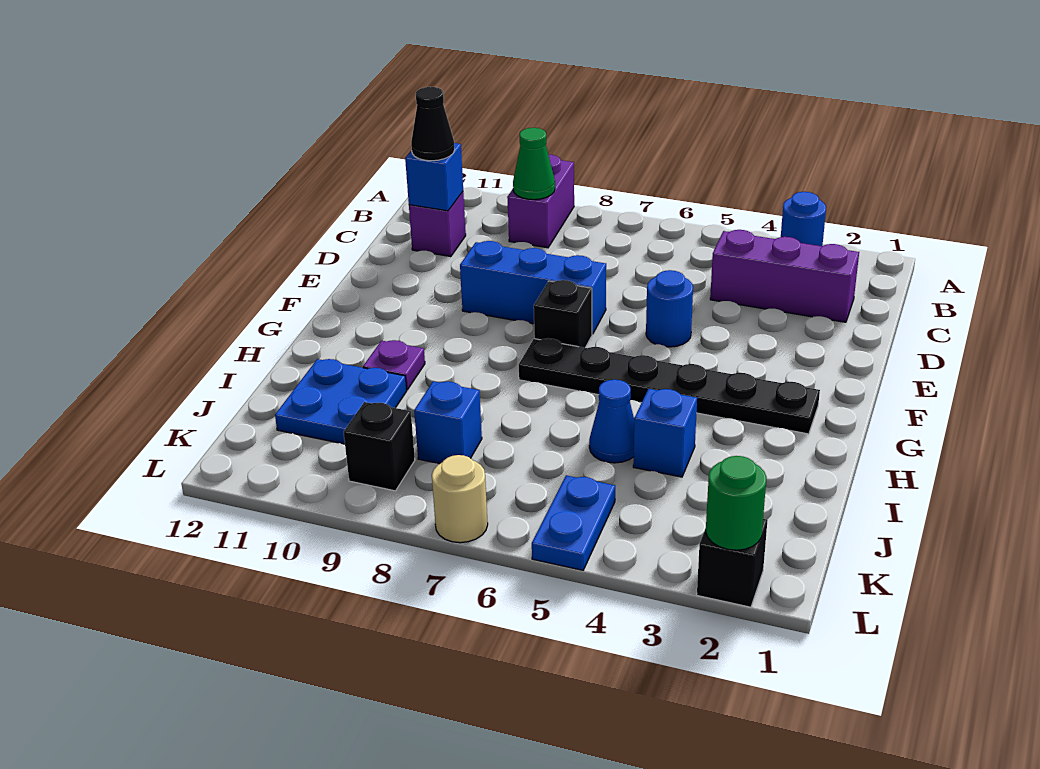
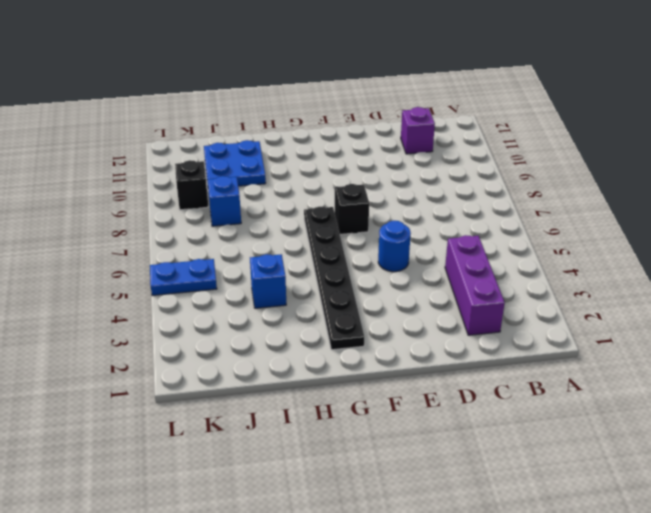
none -> blue 1x1 round brick [781,192,826,246]
none -> purple 1x2 brick [507,155,574,248]
none -> blue 1x3 brick [460,241,606,334]

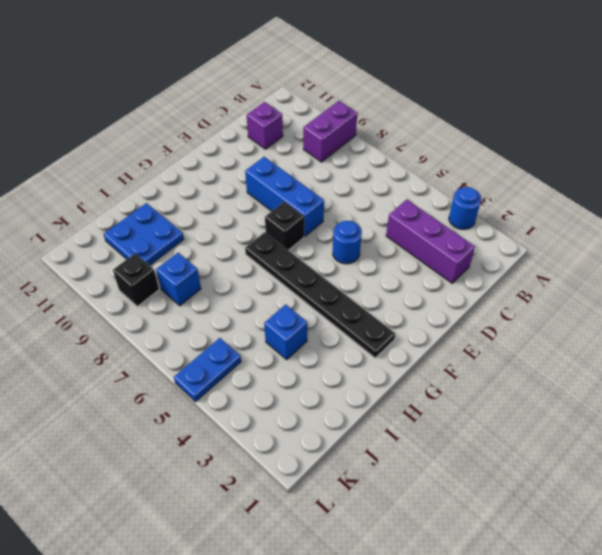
none -> purple 1x1 plate [363,340,425,390]
none -> blue 1x1 cone [589,380,634,463]
none -> black 1x1 brick [697,519,767,607]

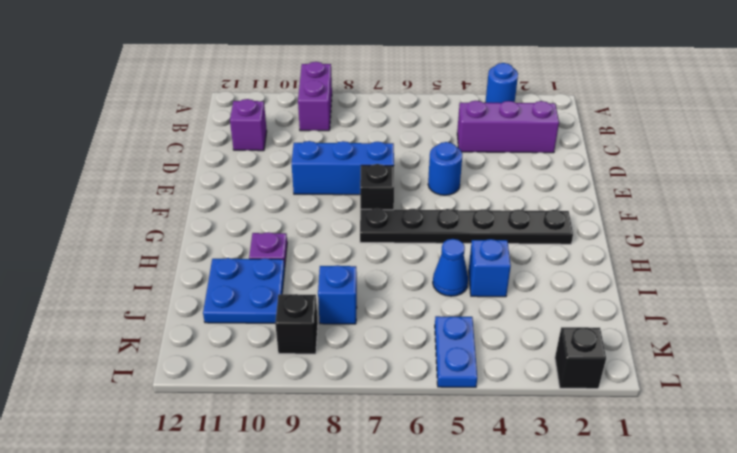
none -> tan 1x1 round brick [432,455,488,543]
none -> green 1x1 cone [513,128,555,200]
none -> blue 1x1 brick [405,143,463,211]

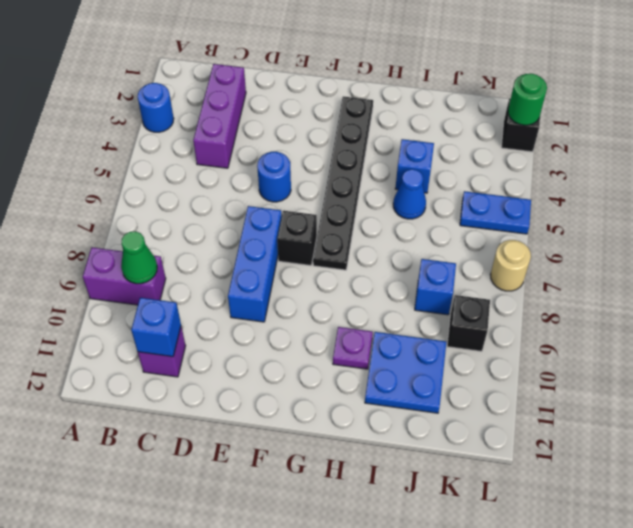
none -> black 1x1 cone [411,87,455,161]

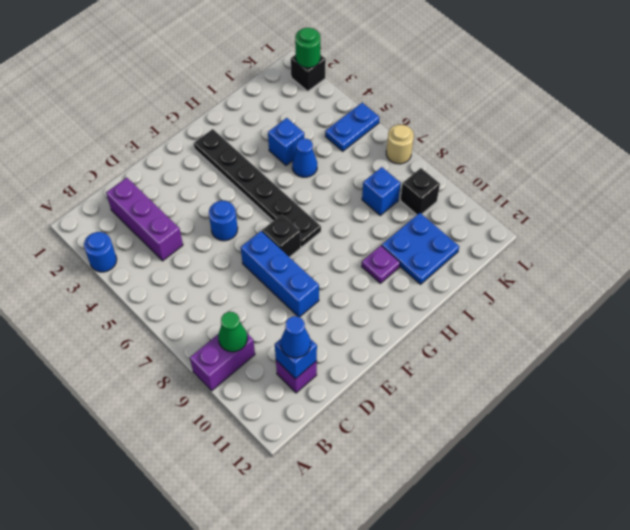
blue 1x1 cone [281,316,311,358] -> black 1x1 cone [411,87,455,161]

